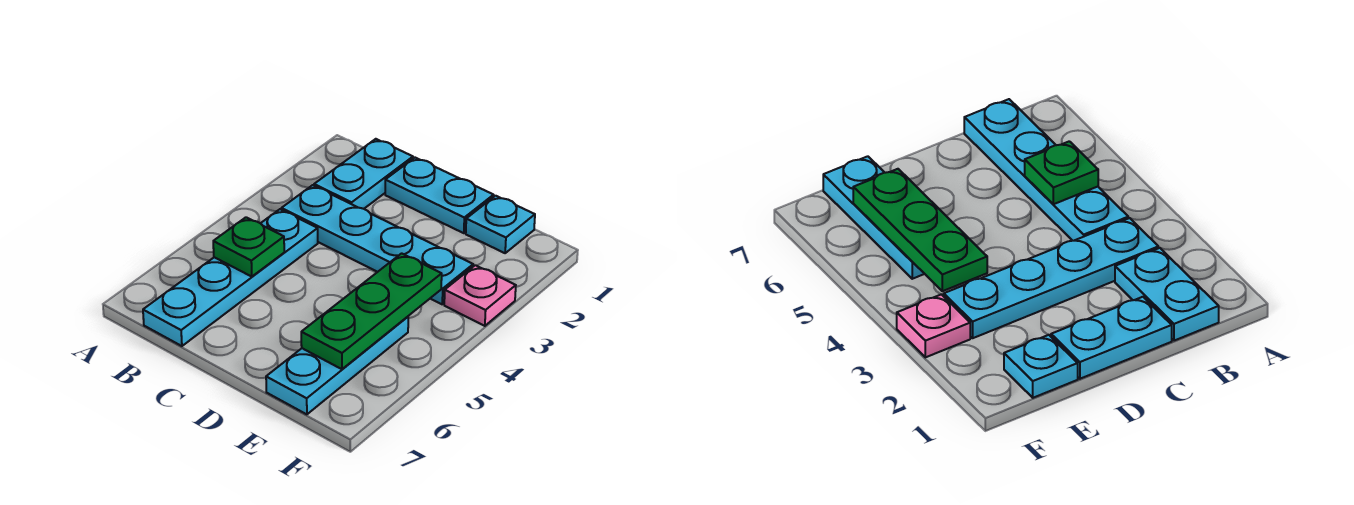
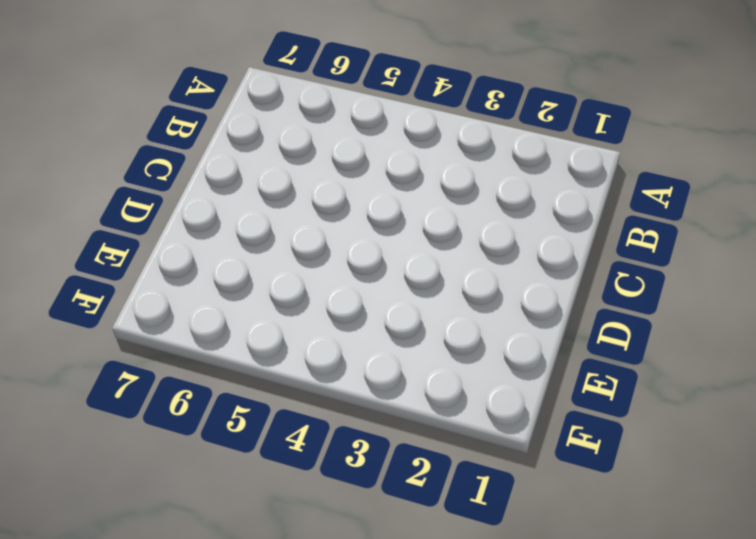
none -> cyan 1x2 plate [314,139,413,209]
none -> cyan 1x4 plate [281,185,473,304]

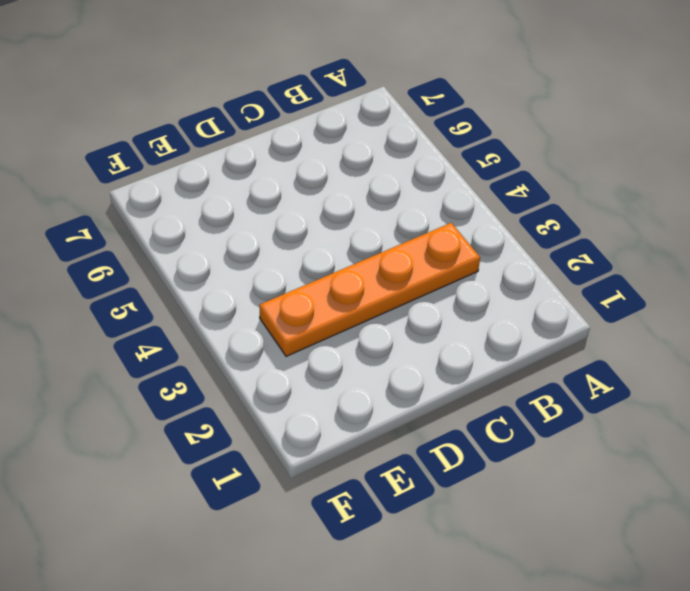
orange 1x4 plate [259,223,480,356] -> cyan 1x4 plate [281,185,473,304]
none -> cyan 1x2 plate [314,139,413,209]
none -> cyan 1x4 plate [143,209,318,346]

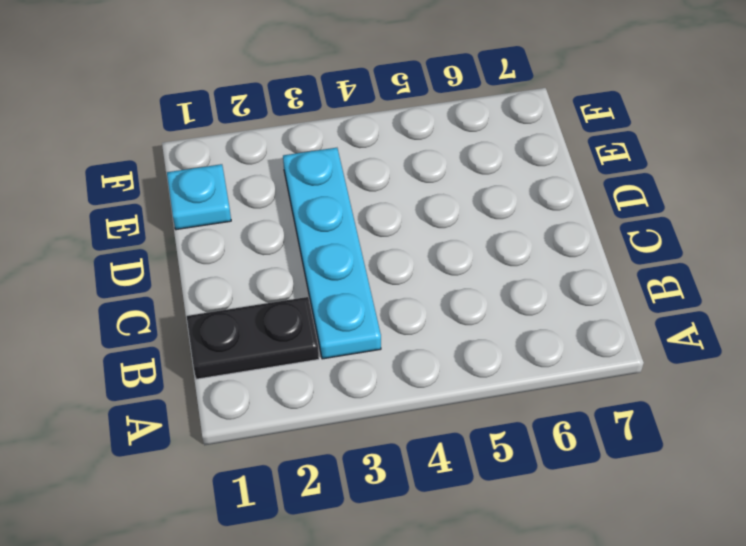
black 1x2 plate [187,297,319,379] -> cyan 1x2 plate [314,139,413,209]
none -> cyan 1x4 plate [143,209,318,346]
none -> cyan 1x2 plate [385,158,494,233]

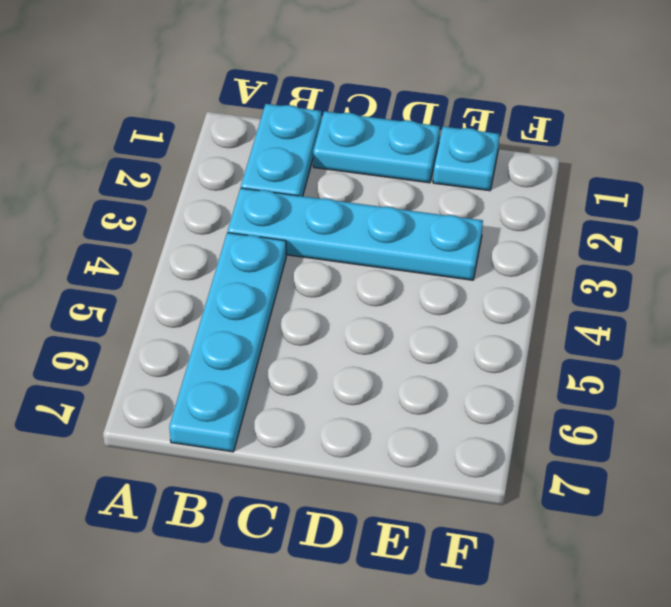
none -> cyan 1x3 plate [266,317,408,414]
none -> pink 1x1 plate [444,265,516,326]

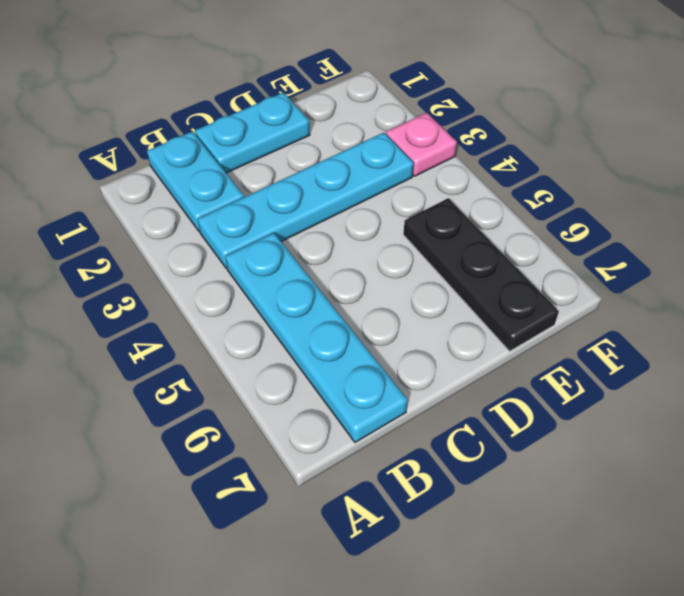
black 1x3 plate [403,198,559,351] -> cyan 1x3 plate [266,317,408,414]
none -> cyan 1x1 plate [466,196,535,253]
none -> green 1x1 plate [213,217,284,277]

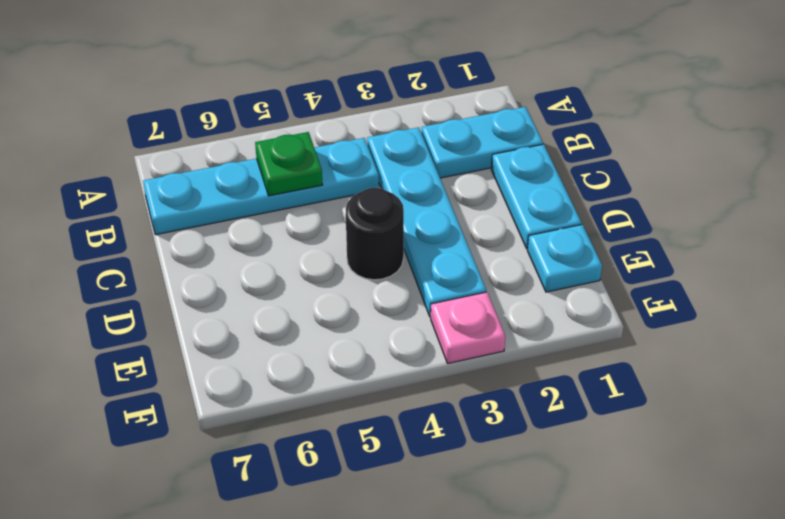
black 1x1 round brick [346,188,404,280] -> none
none -> cyan 1x3 plate [266,317,408,414]
none -> green 1x3 plate [301,253,442,369]

